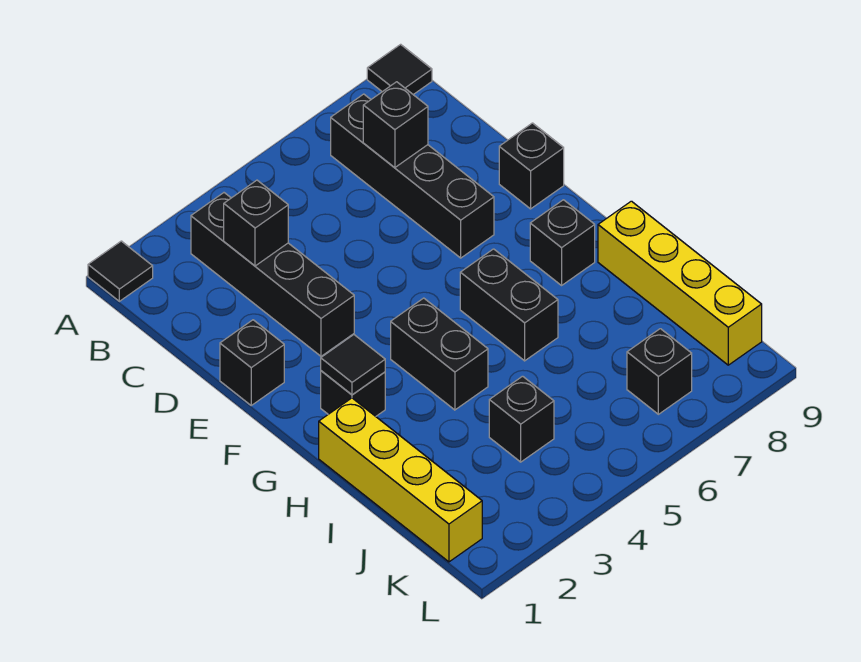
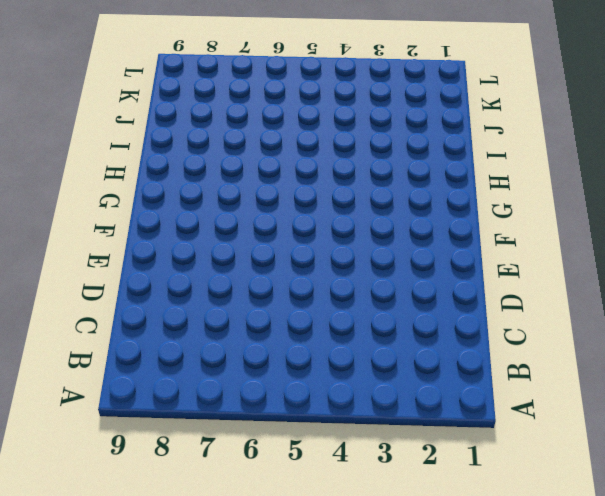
none -> black 1x1 tile [88,241,153,301]
none -> black 1x1 tile [367,44,432,95]
none -> black 1x4 brick [191,193,354,356]

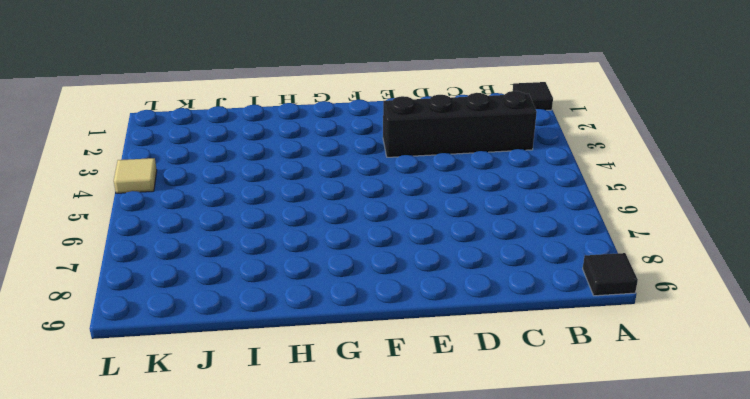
tan 1x1 tile [114,158,157,193] -> none
none -> black 1x4 brick [331,94,494,258]
none -> black 1x1 brick [220,320,284,405]
none -> black 1x1 brick [499,123,564,209]

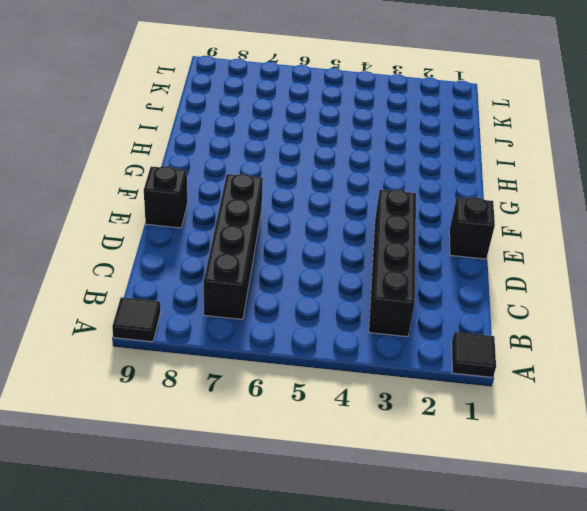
none -> black 1x1 brick [321,371,385,416]
none -> black 1x2 brick [391,298,488,410]
none -> black 1x2 brick [460,249,558,361]

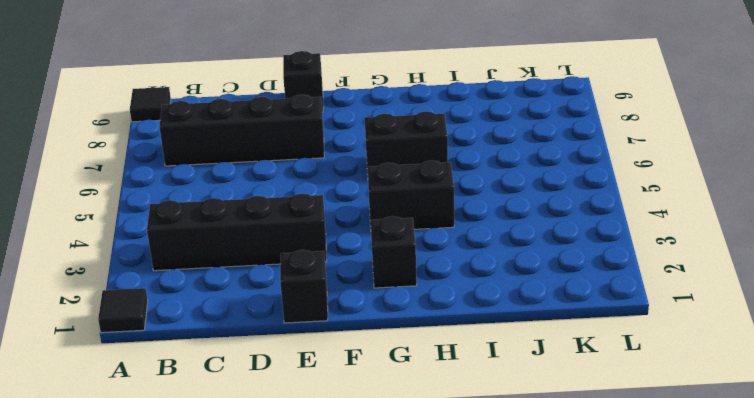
none -> black 1x1 brick [530,200,595,285]
none -> yellow 1x4 brick [319,398,482,562]
none -> yellow 1x4 brick [598,201,762,365]

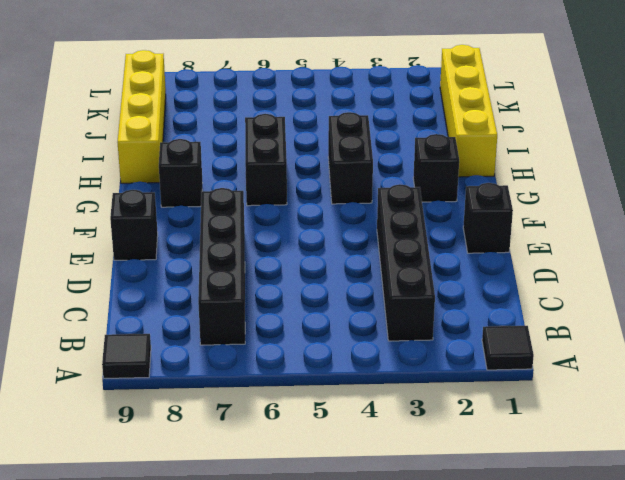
none -> black 1x1 brick [489,376,554,462]
none -> black 1x1 brick [627,329,692,414]
none -> black 1x1 brick [224,180,288,266]

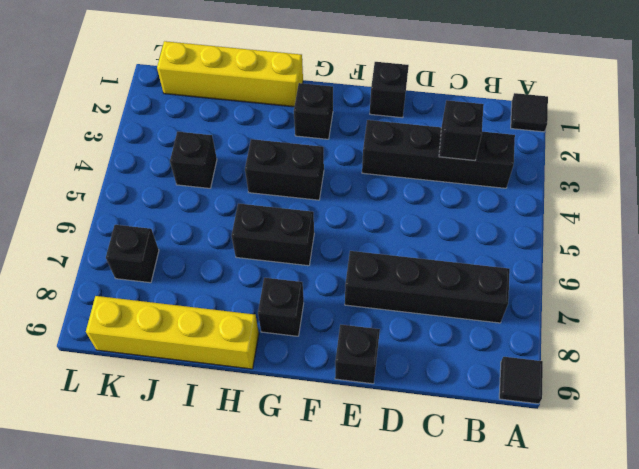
none -> black 1x1 brick [363,82,428,168]
none -> black 1x1 tile [321,335,385,395]

